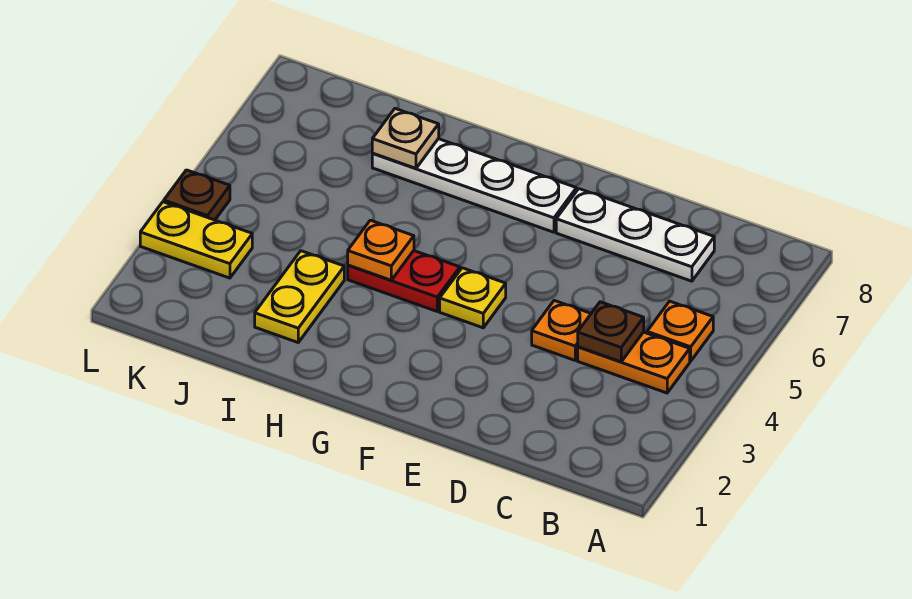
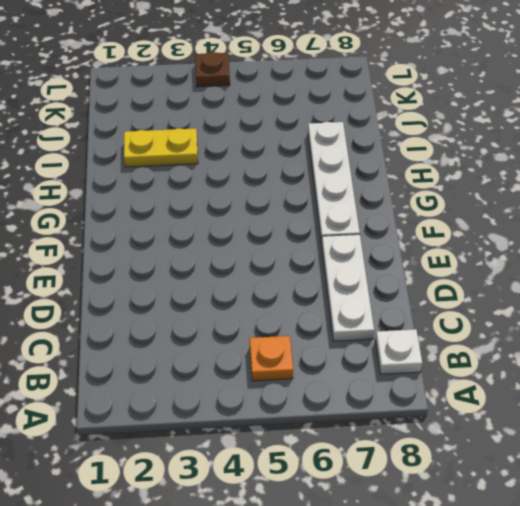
white 1x1 plate [375,329,422,374] -> none
none -> orange 1x2 plate [578,332,690,393]
none -> orange 1x1 plate [532,301,591,360]
none -> yellow 1x1 plate [440,268,506,328]

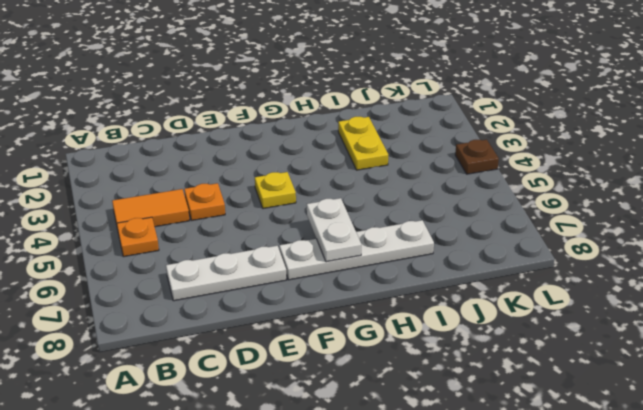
orange 1x2 tile [112,189,190,229] -> orange 1x2 plate [578,332,690,393]
white 1x2 plate [307,198,361,262] -> none
none -> red 1x2 plate [348,251,460,311]
none -> yellow 1x2 plate [140,202,252,278]
none -> brown 1x1 plate [578,302,644,362]

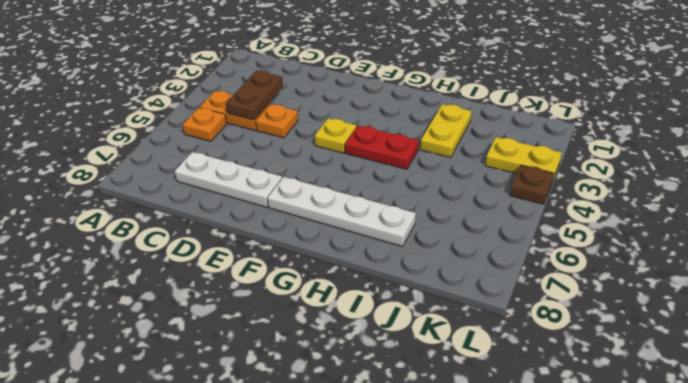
brown 1x2 plate [226,71,283,120] -> brown 1x1 plate [578,302,644,362]
none -> orange 1x1 plate [348,220,414,280]
none -> tan 1x1 plate [372,109,439,168]

